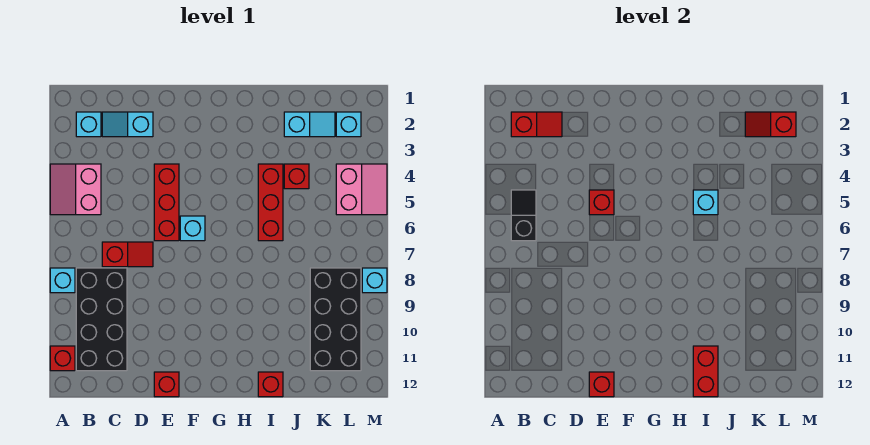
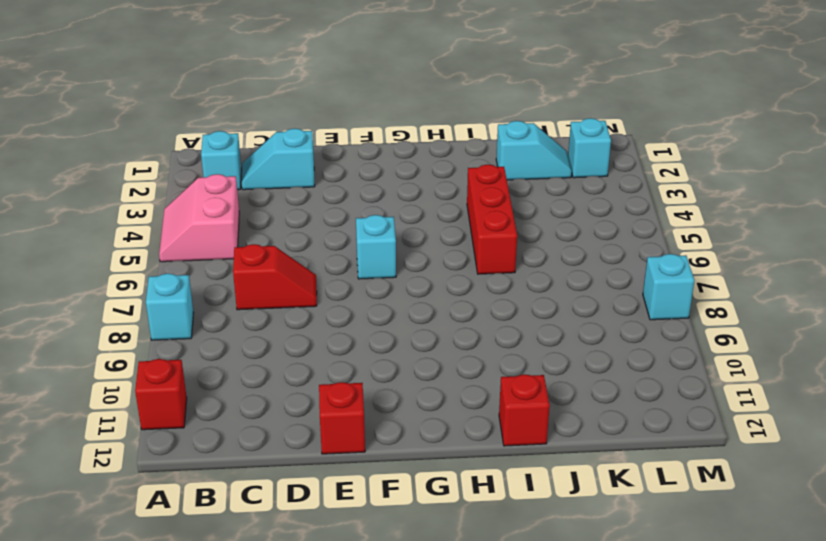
none -> black 2x4 brick [76,268,127,371]
none -> red 1x3 brick [154,164,179,241]
none -> red 1x1 brick [284,164,309,189]

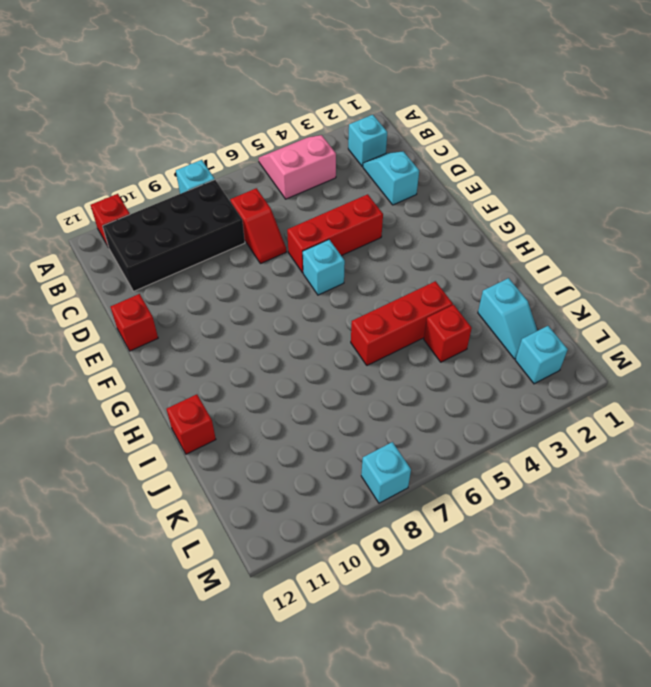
none -> black 2x4 brick [310,268,361,371]
none -> pink 2x2 slope [336,164,387,215]
none -> red 1x2 slope [511,112,562,137]

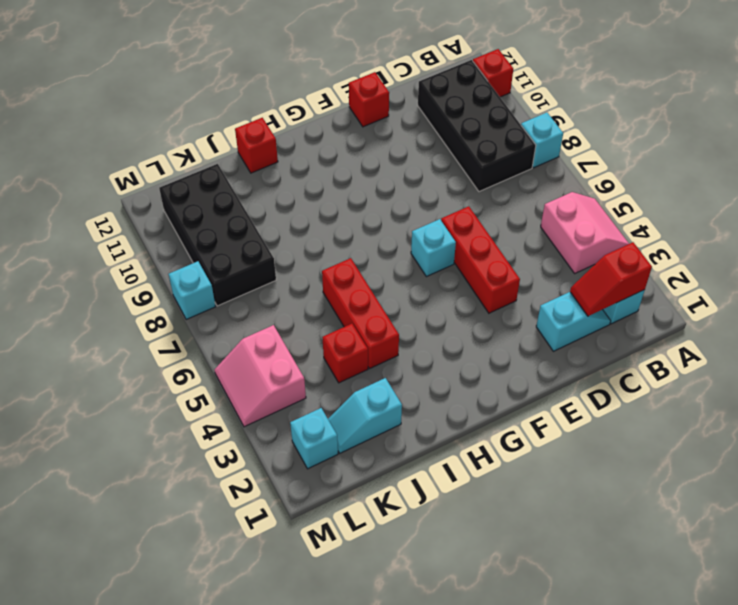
none -> red 1x2 slope [102,242,153,267]
none -> black 1x2 slope [511,190,536,241]
none -> red 1x1 brick [589,190,614,215]

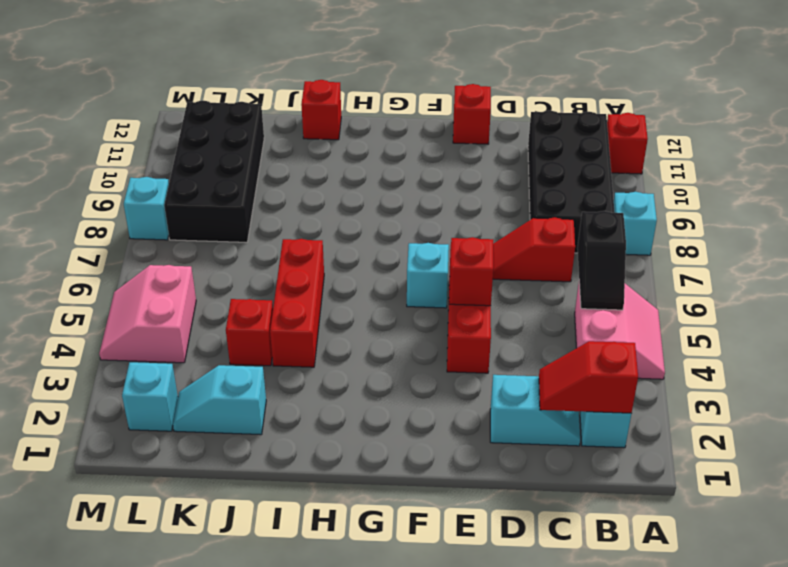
none -> red 1x1 brick [589,372,614,397]
none -> cyan 1x1 brick [693,190,718,215]
none -> red 1x2 brick [693,346,718,397]

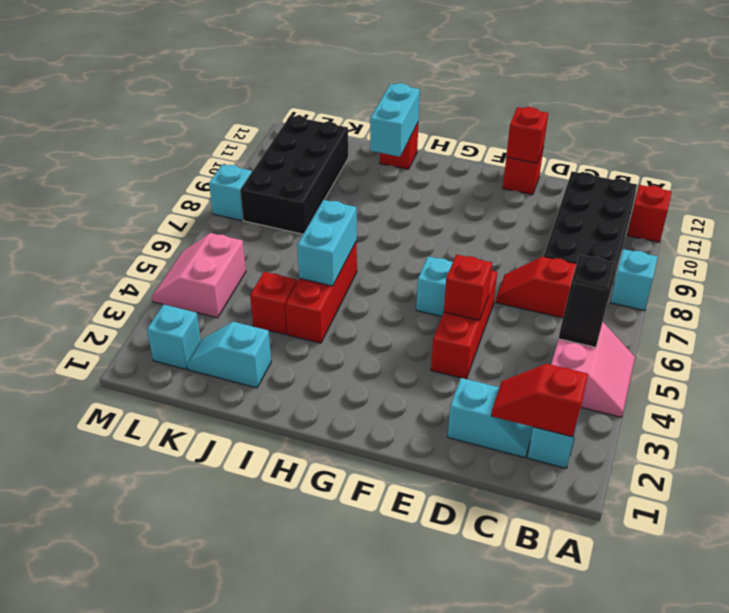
cyan 1x2 brick [297,200,357,286] -> cyan 1x1 brick [693,190,718,215]
cyan 1x2 brick [370,83,420,157] -> red 1x2 brick [693,346,718,397]
none -> red 1x2 slope [745,112,796,137]

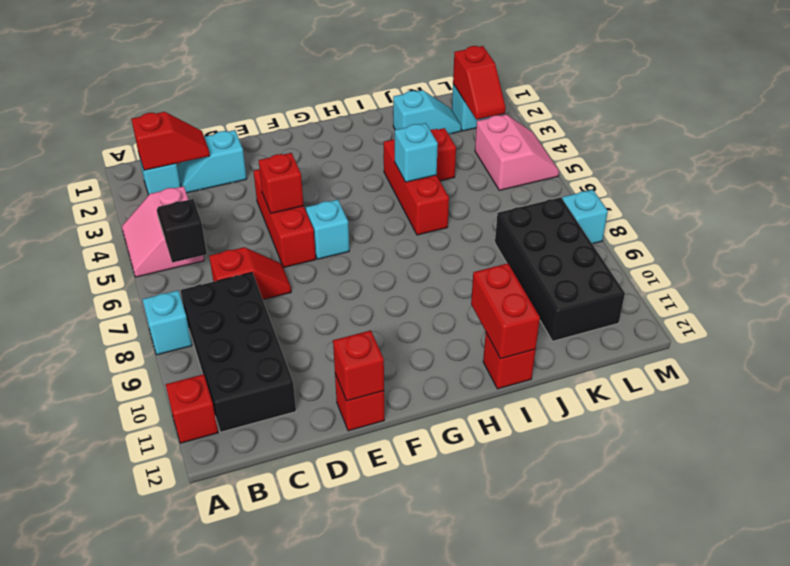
red 1x2 slope [453,46,506,120] -> red 1x2 slope turned to [745,112,796,137]

